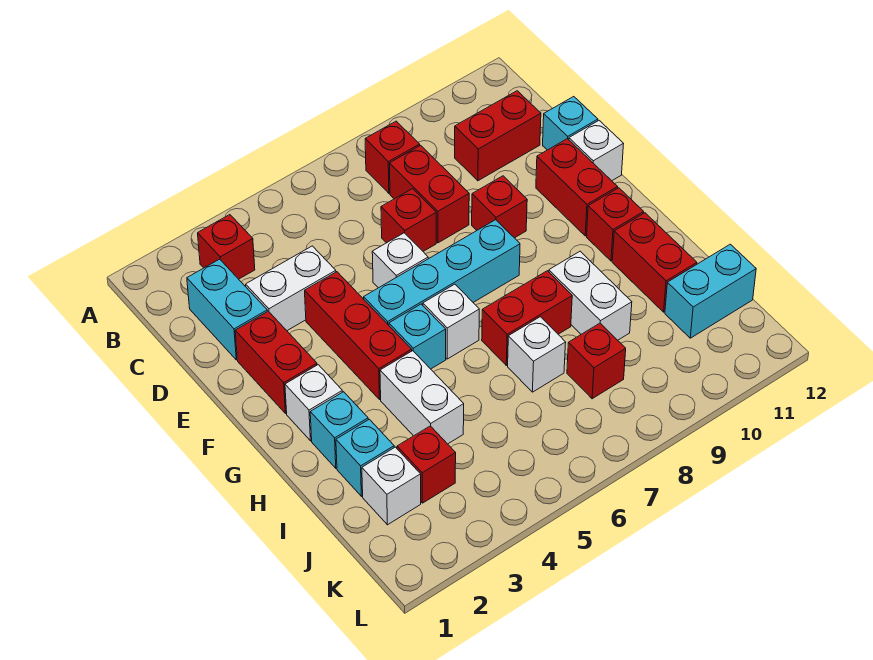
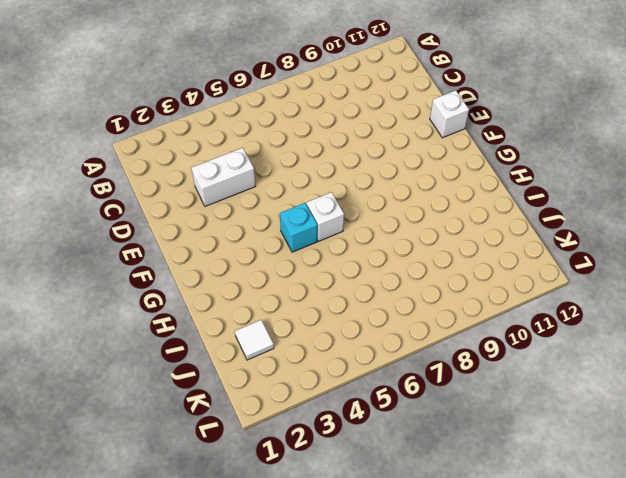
white 1x1 tile [235,320,274,360] -> white 1x1 brick [362,447,421,525]
none -> red 1x1 brick [198,215,255,279]
none -> red 1x1 brick [365,121,420,193]
none -> cyan 1x2 brick [187,259,267,360]
none -> red 1x2 brick [390,145,469,243]

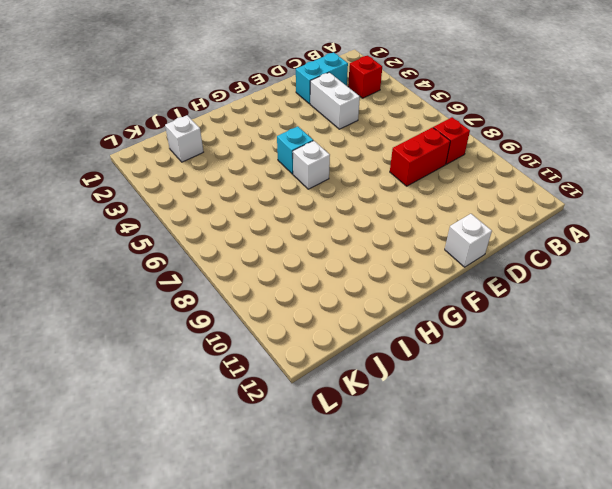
none -> red 1x2 brick [455,91,541,181]
none -> red 1x1 brick [381,189,436,251]
none -> cyan 1x1 brick [543,97,598,150]
none -> red 1x2 brick [235,311,317,413]

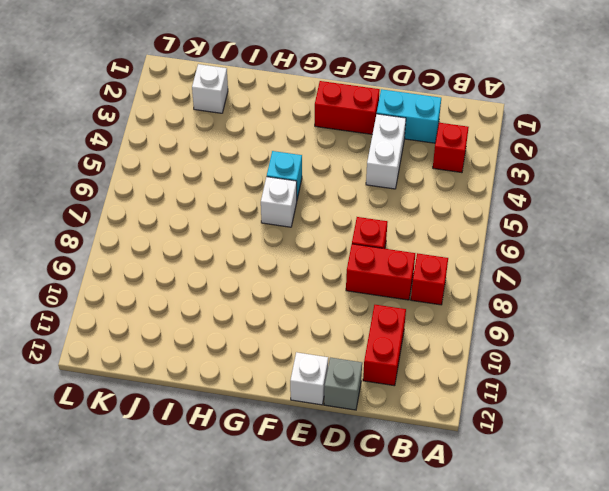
grey 1x1 brick [324,358,362,410] -> cyan 1x1 brick [543,97,598,150]
none -> red 1x3 brick [305,272,412,399]
none -> white 1x1 brick [372,233,428,288]
none -> red 1x1 brick [472,176,527,238]
none -> red 1x2 brick [536,139,618,236]

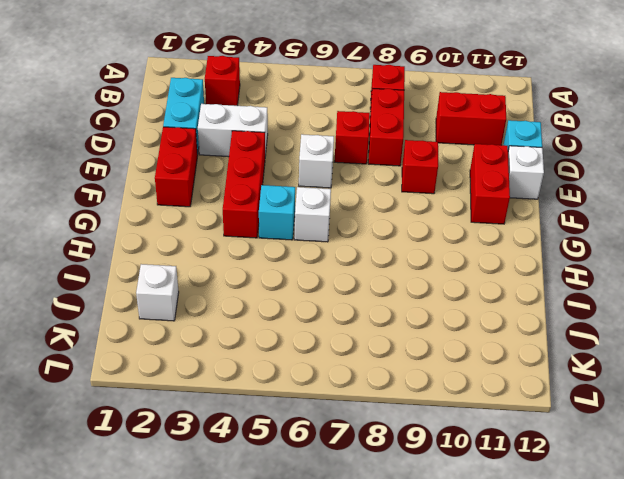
none -> cyan 1x4 brick [364,220,520,325]
none -> white 1x1 brick [285,365,342,441]
none -> red 1x1 brick [587,188,644,261]
none -> cyan 1x1 brick [310,392,368,468]

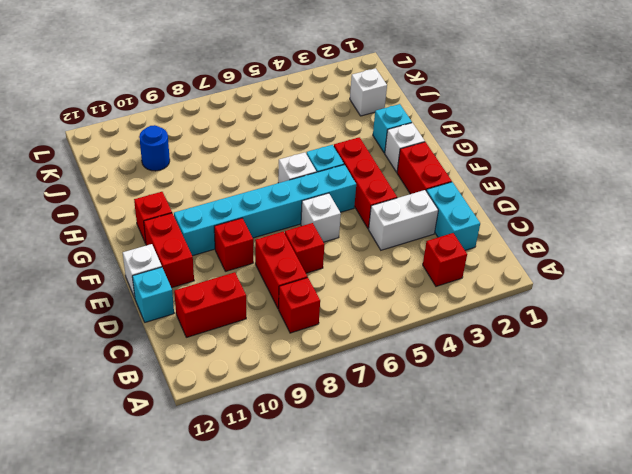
cyan 1x6 brick [174,165,356,256] -> cyan 1x4 brick [364,220,520,325]
blue 1x1 round brick [139,125,170,171] -> none
none -> white 1x2 brick [380,351,464,444]
none -> red 1x2 brick [482,271,572,365]
none -> white 1x2 brick [549,251,632,340]
none -> red 1x2 brick [612,213,697,312]

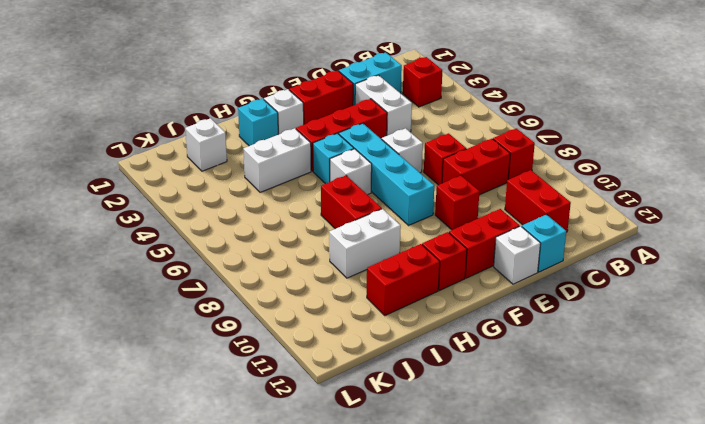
none -> cyan 1x1 brick [336,419,394,496]
none -> white 1x1 brick [508,317,566,392]
none -> red 1x1 brick [397,426,456,503]
none -> red 1x1 brick [567,323,626,399]

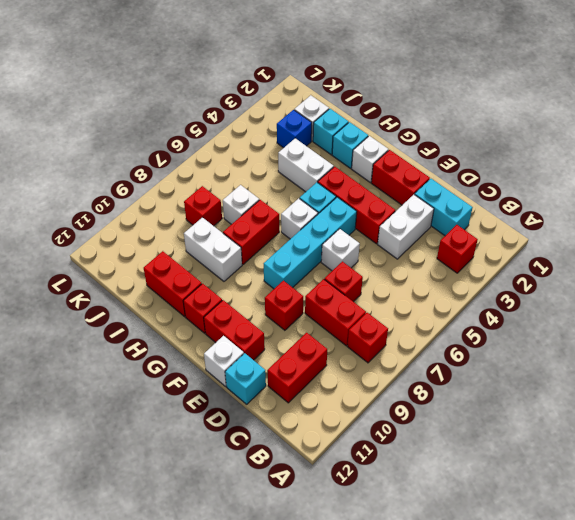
blue 1x1 brick [277,110,312,148] -> red 1x1 brick [397,426,456,503]
none -> cyan 1x2 brick [665,244,756,338]

